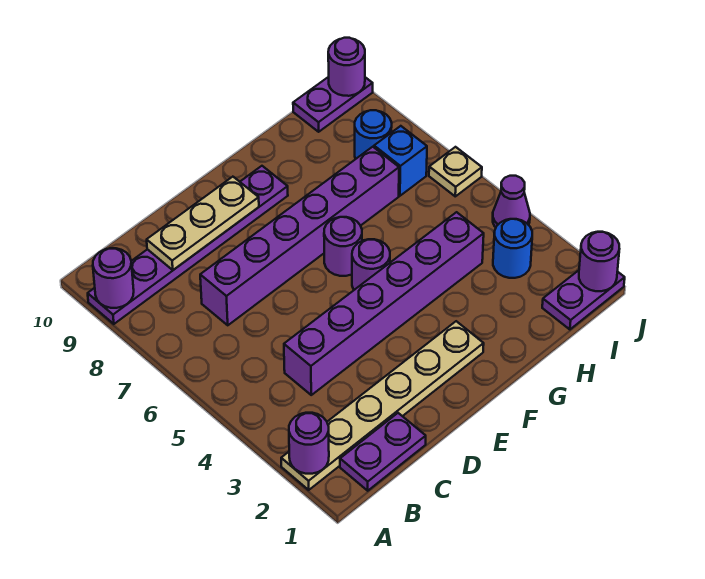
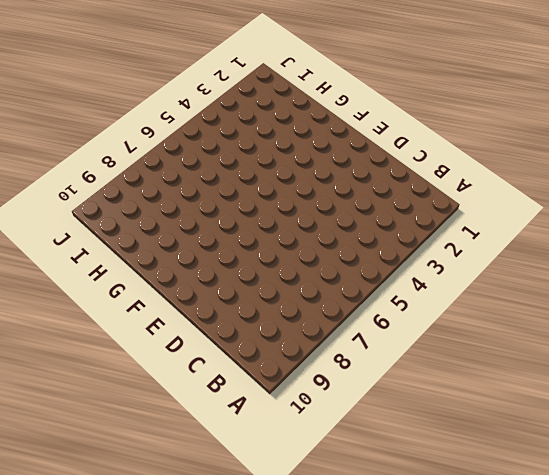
none -> tan 1x6 plate [281,321,484,490]
none -> purple 1x6 plate [88,166,288,324]
none -> purple 1x2 plate [340,413,426,491]

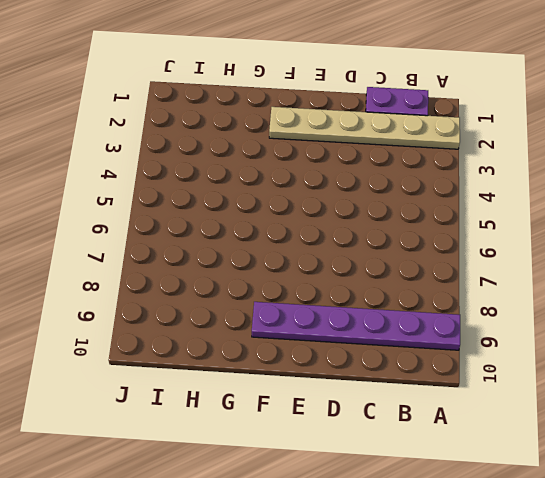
none -> purple 1x6 brick [284,212,484,395]
none -> purple 1x6 brick [200,147,399,325]
none -> purple 1x1 round brick [352,239,390,290]

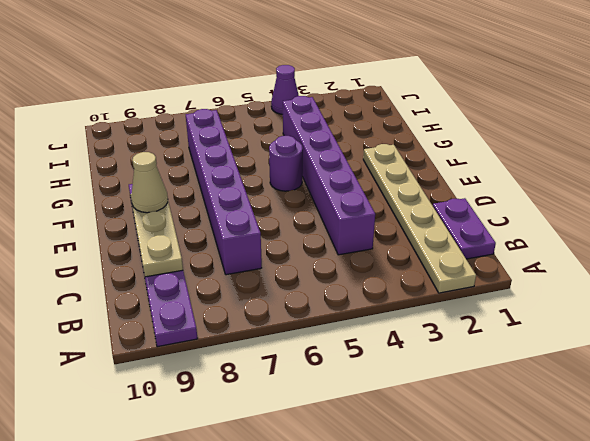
tan 1x1 cone [131,152,168,213] -> none
none -> purple 1x1 round brick [324,217,362,276]
none -> purple 1x2 plate [542,270,625,329]
none -> blue 1x1 round brick [493,219,532,278]

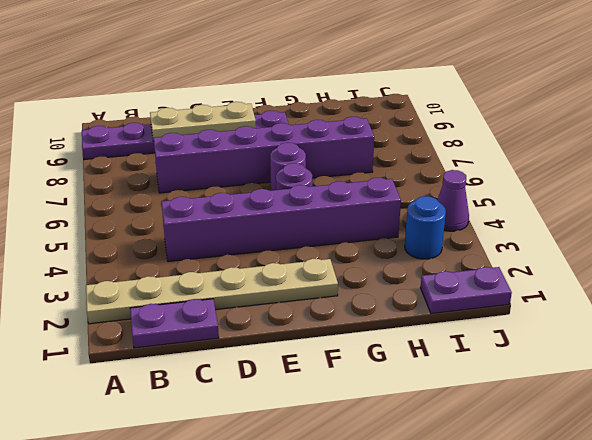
none -> blue 1x1 brick [374,126,427,196]
none -> blue 1x1 round brick [355,110,392,159]
none -> purple 1x2 plate [293,77,373,132]

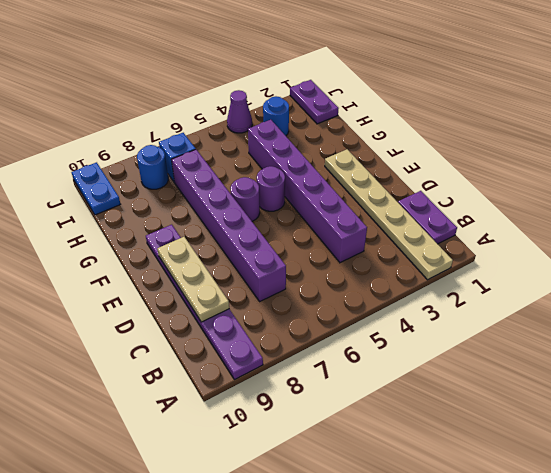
blue 1x2 plate [71,162,120,215] -> purple 1x2 plate [293,77,373,132]
none -> tan 1x1 plate [429,147,482,196]
none -> purple 1x1 round brick [289,413,329,474]
none -> purple 1x1 round brick [93,248,134,308]

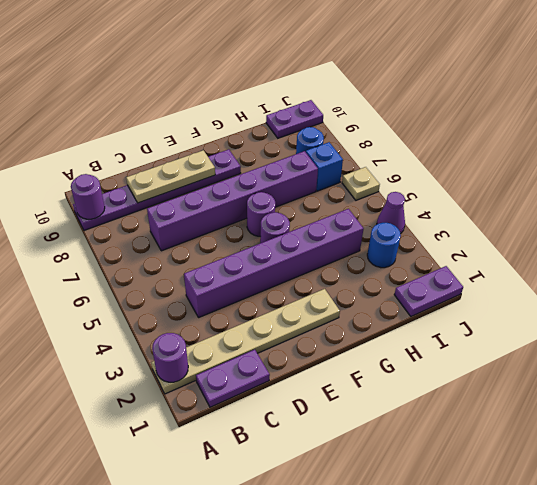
none -> purple 1x1 round brick [579,232,619,291]
none -> purple 1x1 round brick [328,38,365,96]

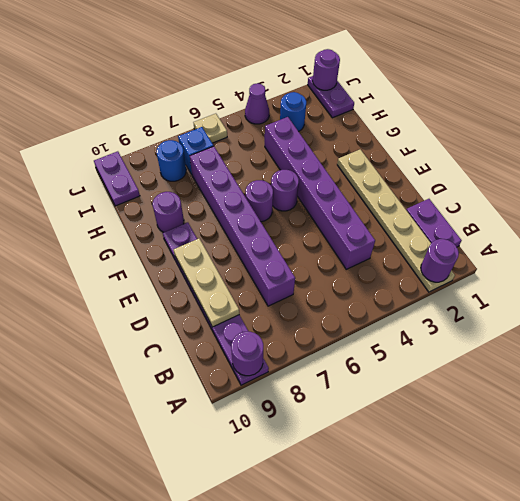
purple 1x1 round brick [153,192,184,232] -> purple 1x1 round brick moved to [328,38,365,96]

